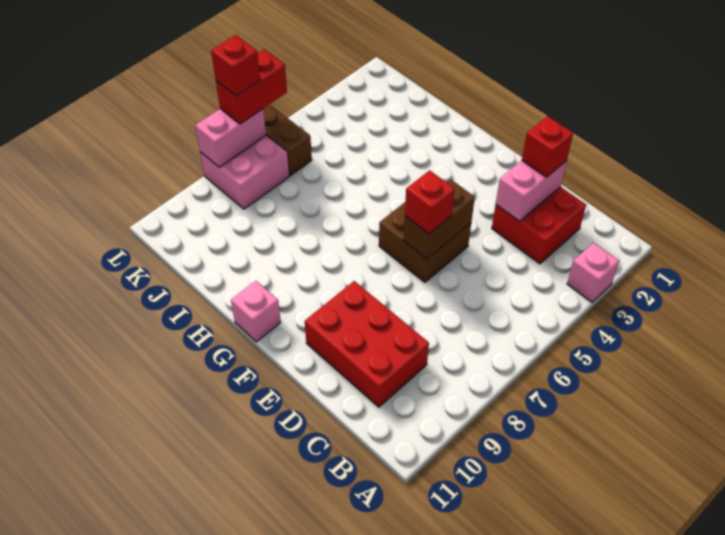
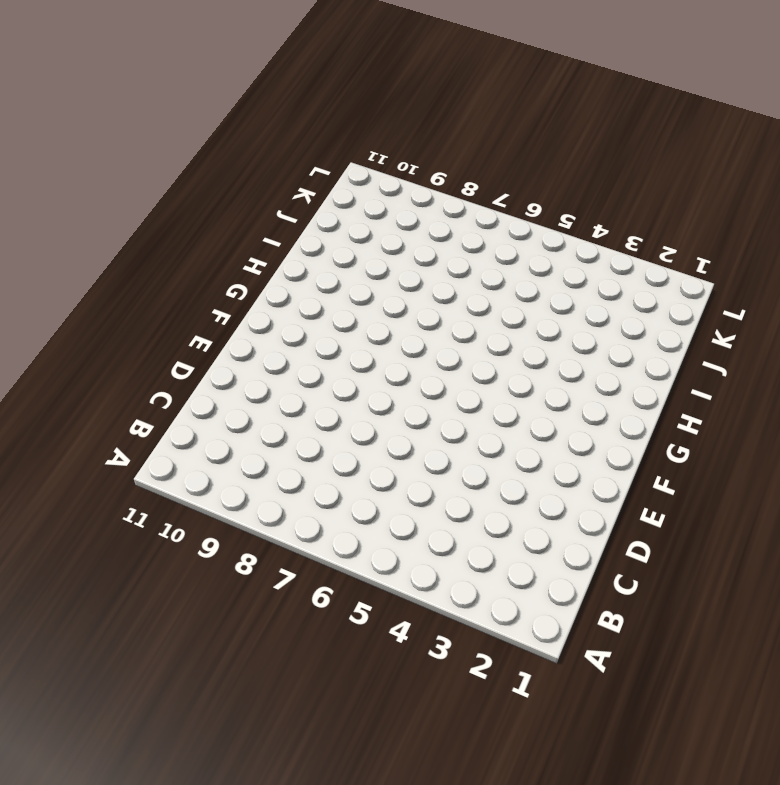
none -> pink 1x1 brick [567,243,619,302]
none -> red 2x2 brick [492,187,586,264]
none -> red 2x3 brick [305,281,429,407]

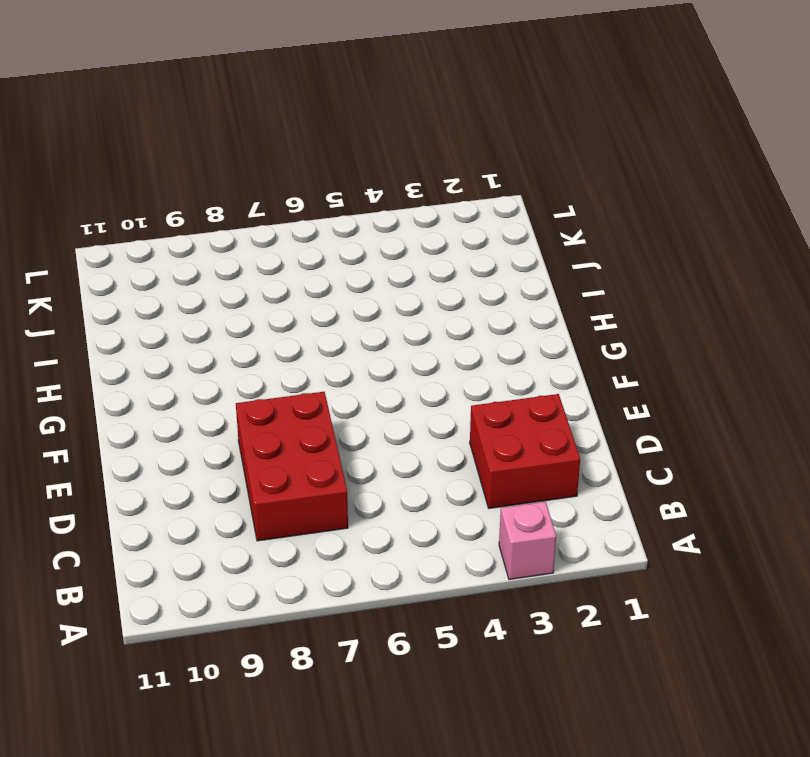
red 2x3 brick [236,392,348,541] -> red 2x3 brick moved to [305,281,429,407]
none -> brown 2x2 brick [379,203,471,282]
none -> pink 1x1 brick [231,281,281,342]
none -> brown 1x2 brick [263,105,312,176]

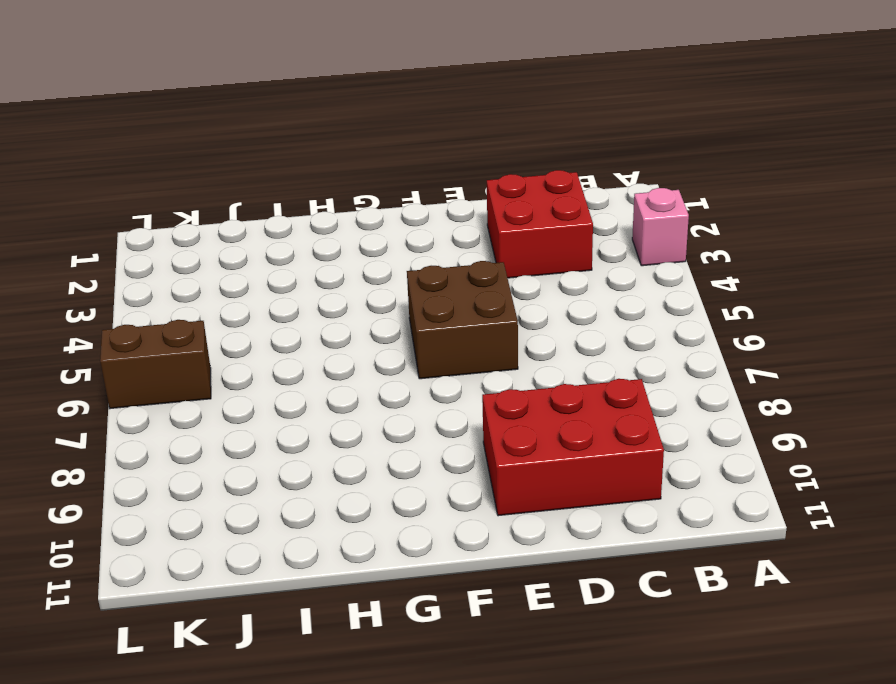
none -> pink 1x1 brick [231,281,281,342]
none -> pink 2x2 brick [200,136,289,209]
none -> pink 1x2 brick [496,161,567,221]

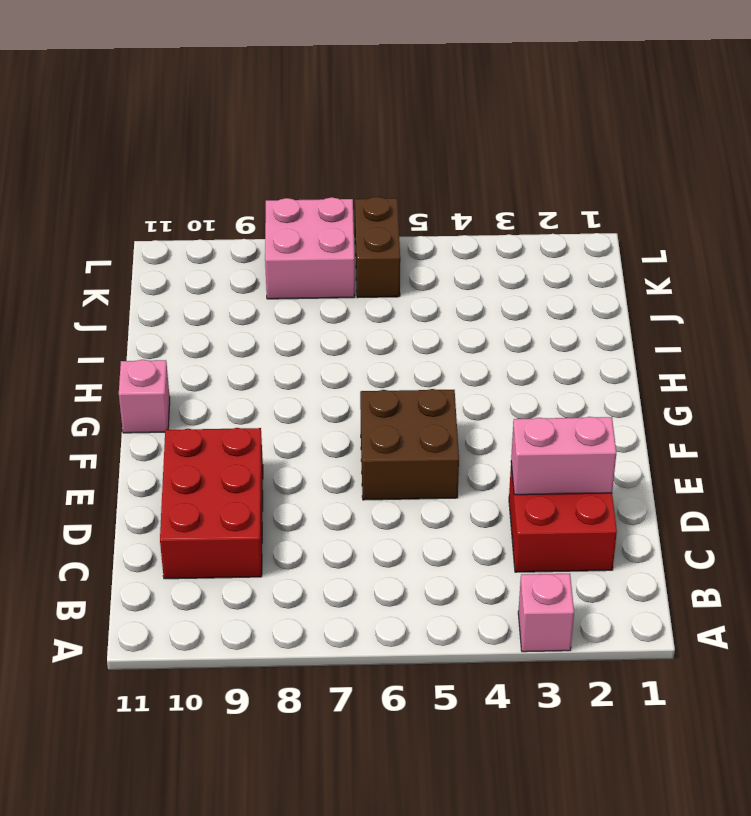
none -> brown 1x2 brick [403,179,475,259]
none -> pink 1x2 brick [195,109,266,167]
none -> red 1x1 brick [522,116,573,177]

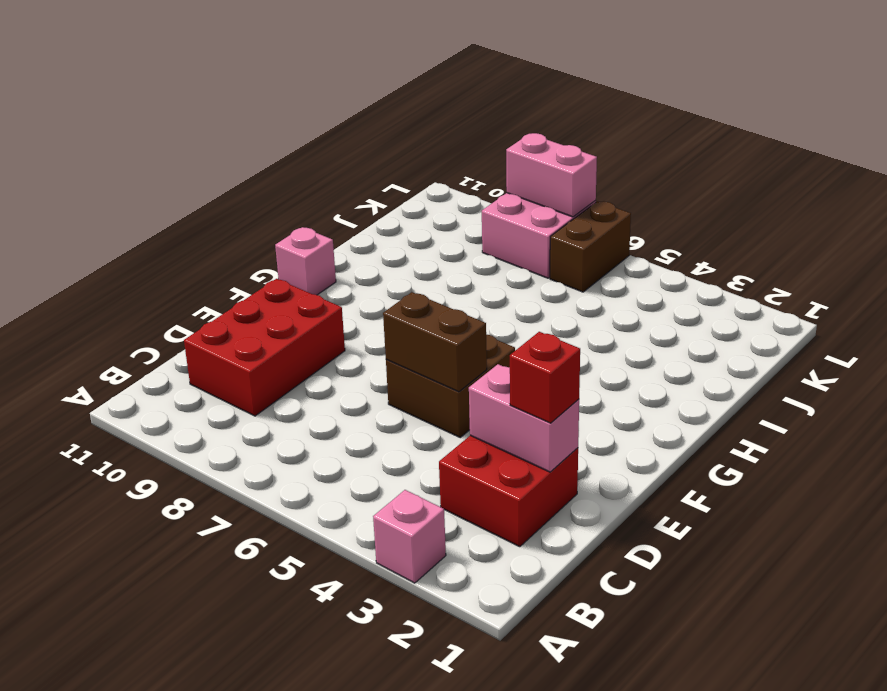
none -> red 1x1 brick [405,170,455,234]
none -> red 1x2 brick [216,49,287,124]
none -> red 1x1 brick [211,35,260,96]

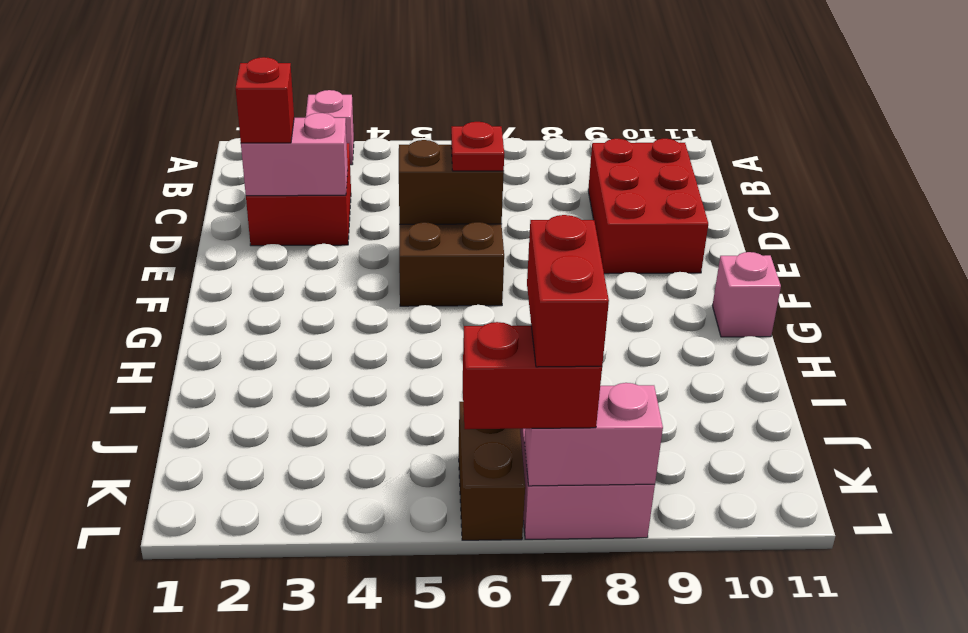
red 1x1 plate [451,122,504,171] -> red 1x1 brick [405,170,455,234]
red 1x2 brick [527,215,609,367] -> red 1x1 brick [211,35,260,96]

